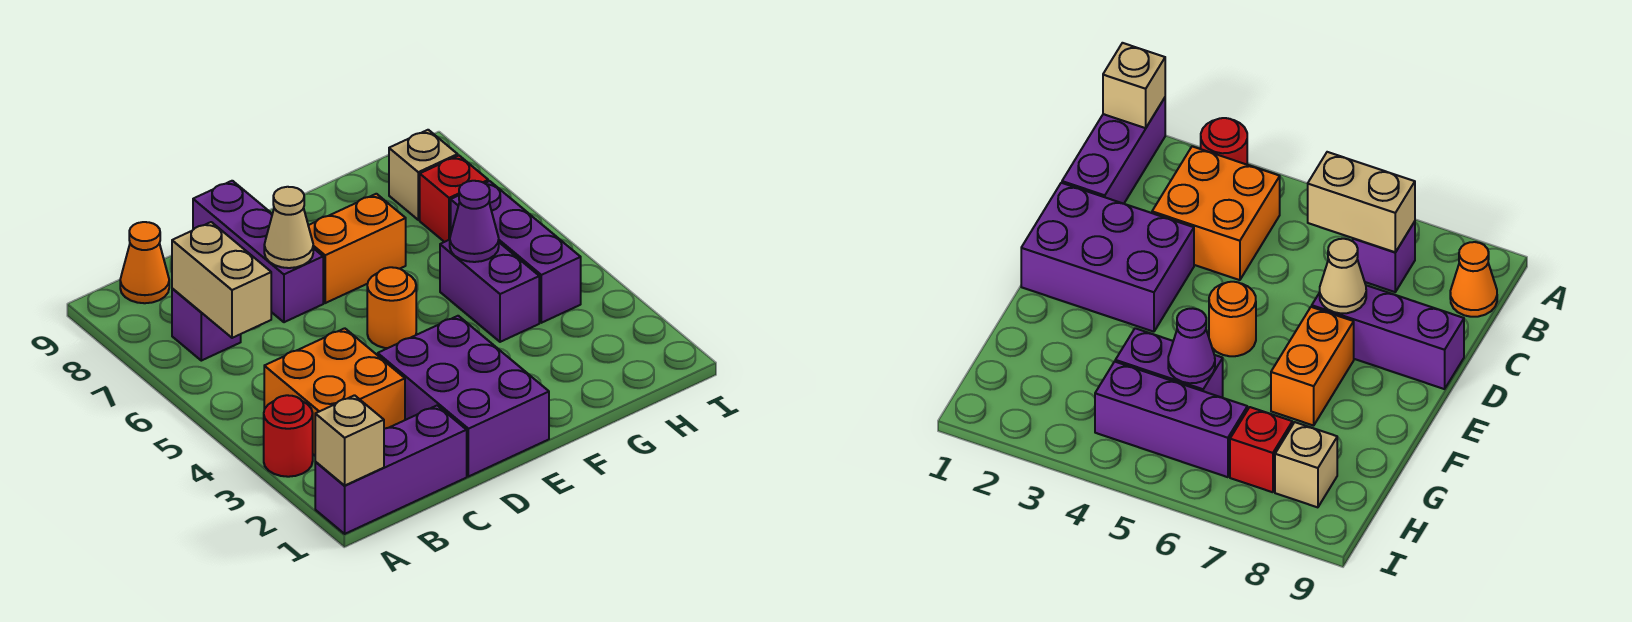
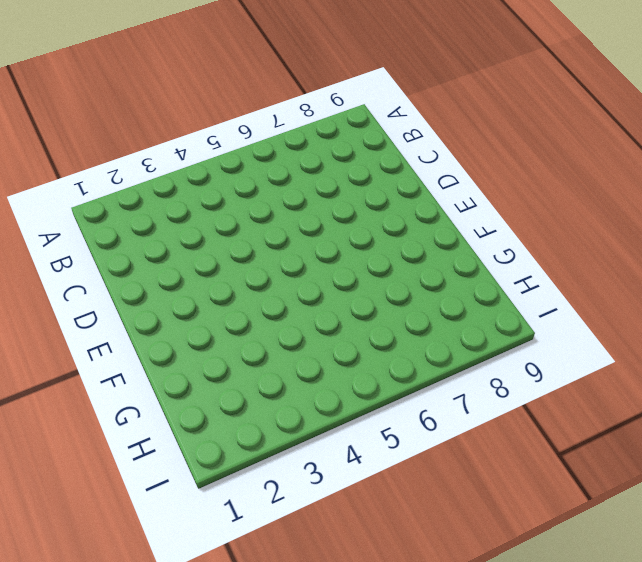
none -> purple 1x3 brick [315,406,467,534]
none -> red 1x1 round brick [264,395,313,477]
none -> orange 2x2 brick [264,328,405,455]

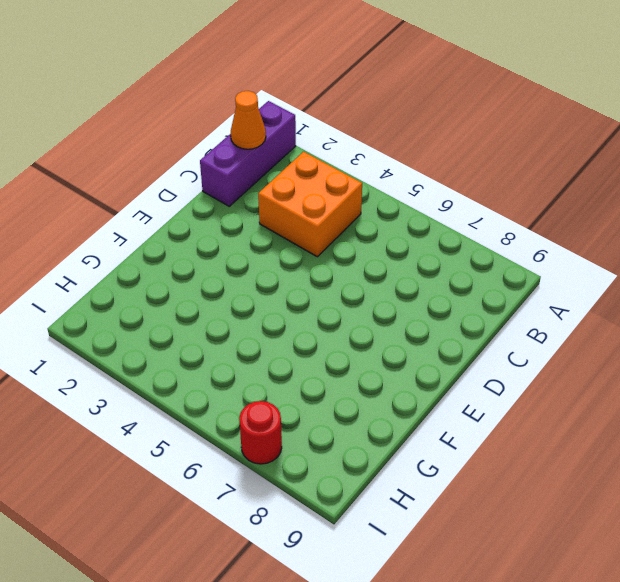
orange 1x1 cone [231,91,266,149] -> orange 1x1 cone moved to [120,222,169,303]
red 1x1 round brick [239,401,282,464] -> red 1x1 round brick moved to [264,395,313,477]
none -> purple 1x1 brick [172,288,241,361]
none -> purple 2x3 brick [378,316,549,477]
none -> purple 1x3 brick [193,181,323,322]

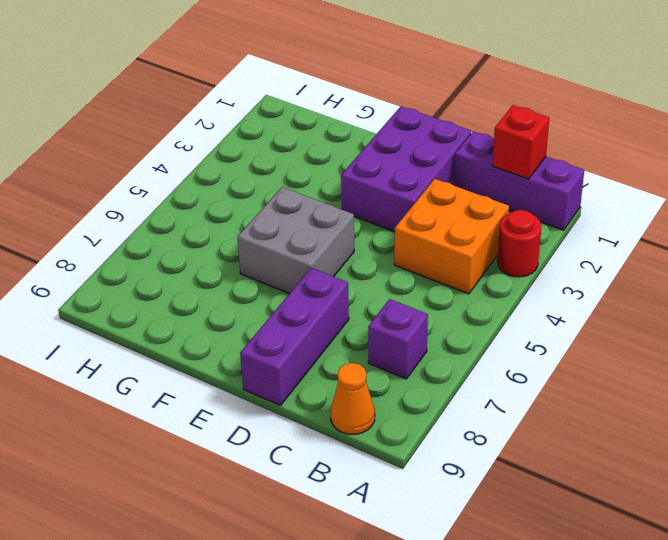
red 1x1 brick [493,105,549,179] -> red 1x1 brick moved to [420,156,488,242]
grey 2x2 brick [237,187,354,294] -> orange 1x1 round brick [367,267,416,348]
none -> orange 1x2 brick [308,194,406,303]
none -> purple 1x2 brick [440,240,539,342]
none -> purple 1x3 brick [451,181,581,323]

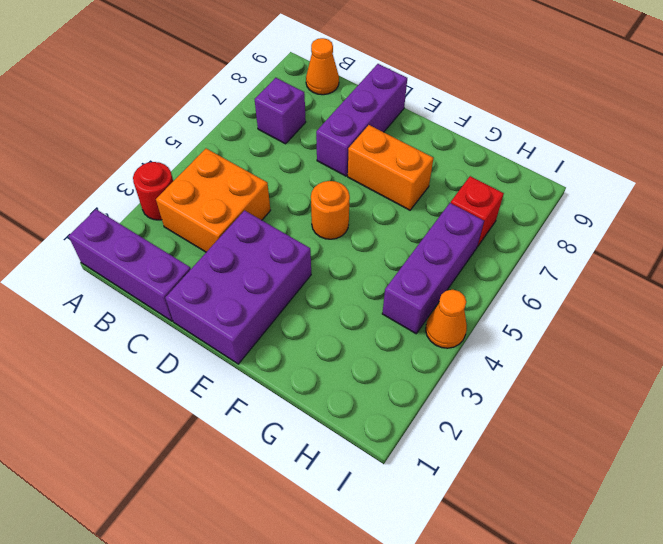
orange 1x1 cone [426,290,467,348] -> none
none -> purple 1x2 brick [440,240,539,342]
none -> tan 1x1 brick [389,130,458,220]
none -> tan 1x1 brick [315,395,384,485]

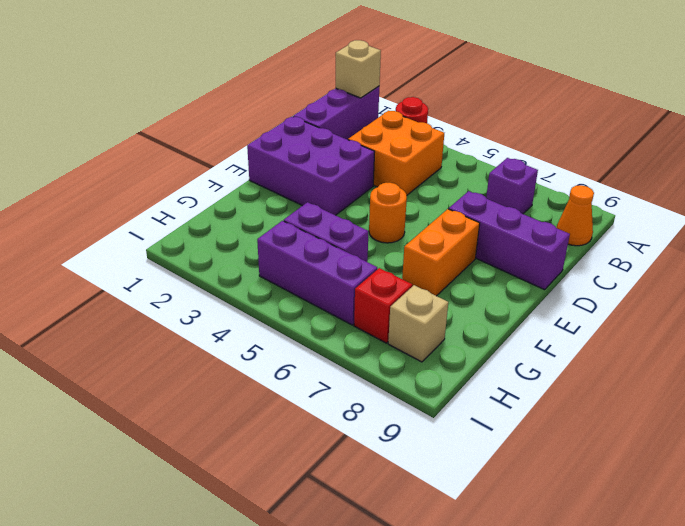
none -> tan 1x2 brick [172,222,271,338]
none -> tan 1x1 cone [264,187,313,268]
none -> purple 1x1 cone [450,181,499,262]

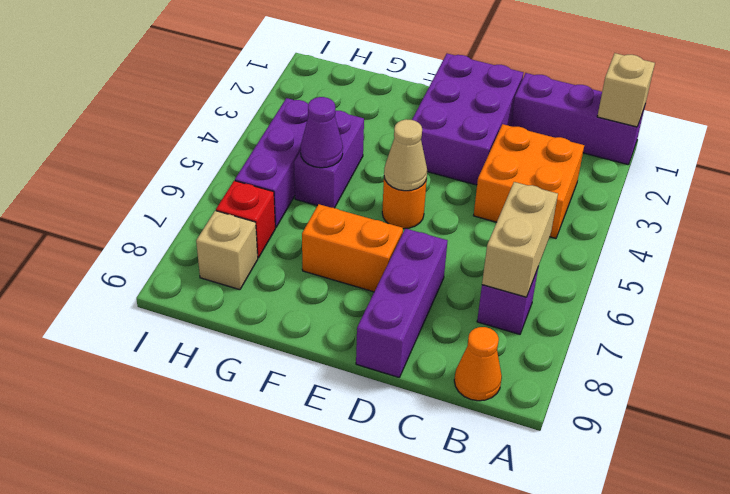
tan 1x1 cone [384,119,427,191] -> tan 1x1 cone moved to [264,187,313,268]
none -> red 1x1 round brick [264,395,313,477]

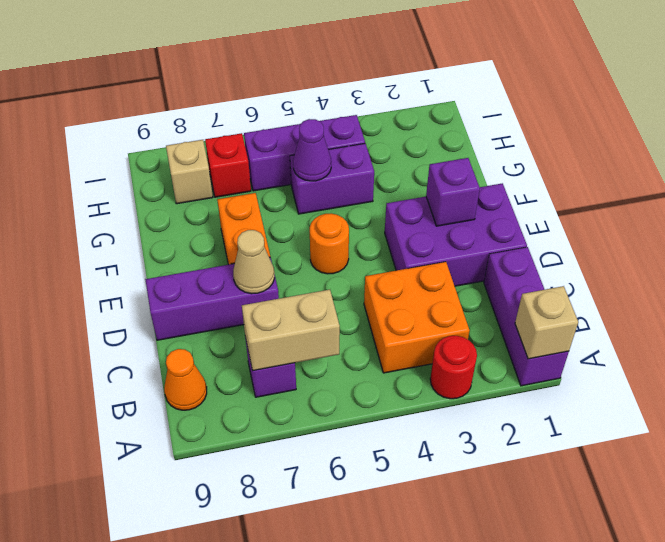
purple 1x1 brick [426,158,480,226] -> none

